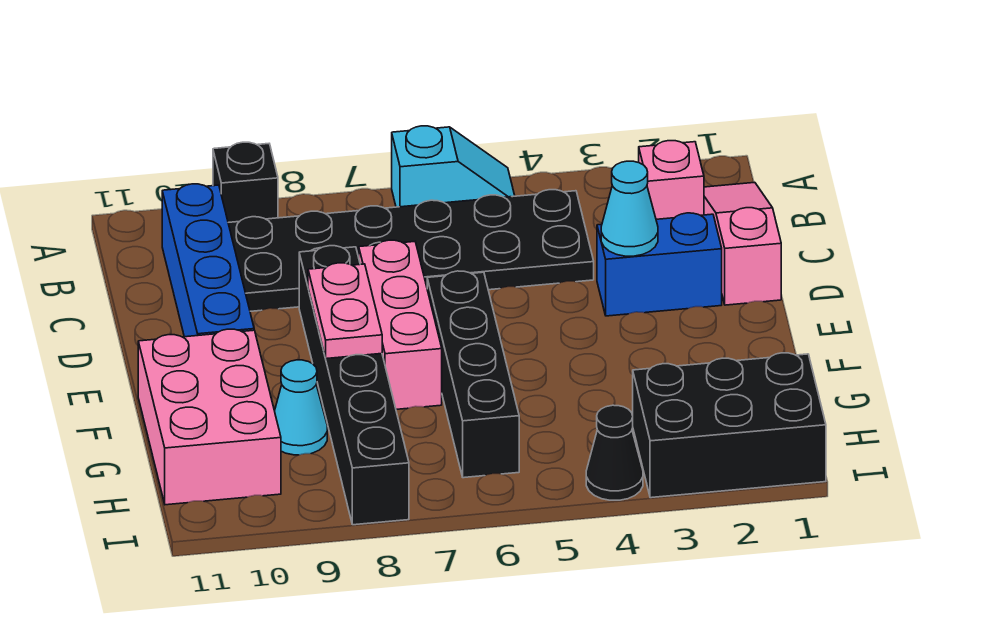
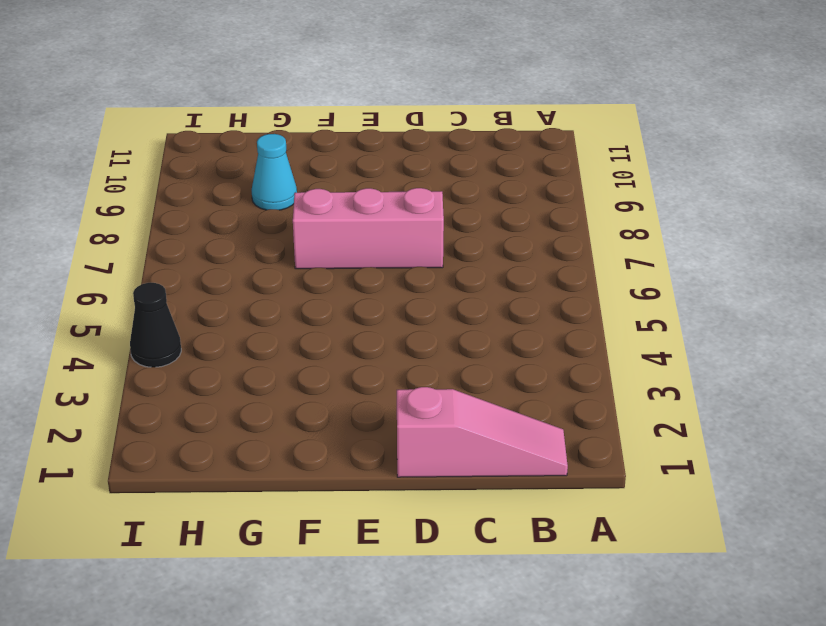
none -> cyan 1x2 slope [392,126,515,207]
none -> black 1x1 brick [213,142,278,222]
none -> pink 1x1 brick [639,141,704,219]

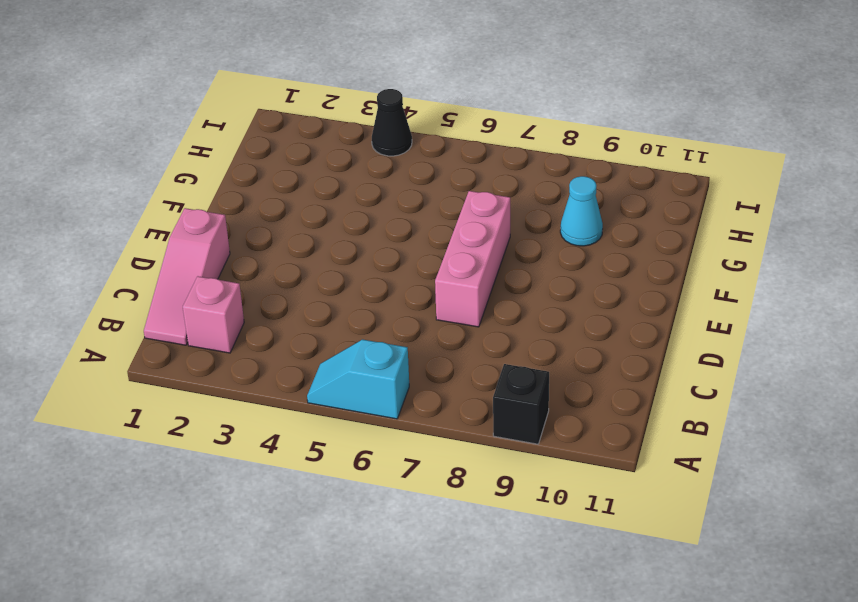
none -> black 2x6 plate [228,190,594,311]
none -> blue 1x4 brick [162,184,254,337]
none -> blue 1x2 brick [597,213,722,316]

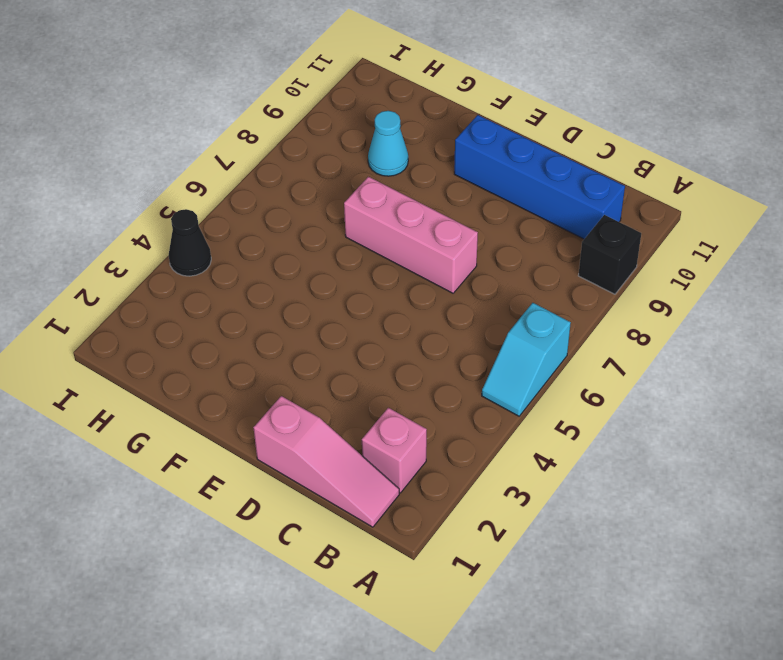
none -> black 2x6 plate [228,190,594,311]
none -> blue 1x2 brick [597,213,722,316]
none -> black 1x6 brick [299,246,409,525]

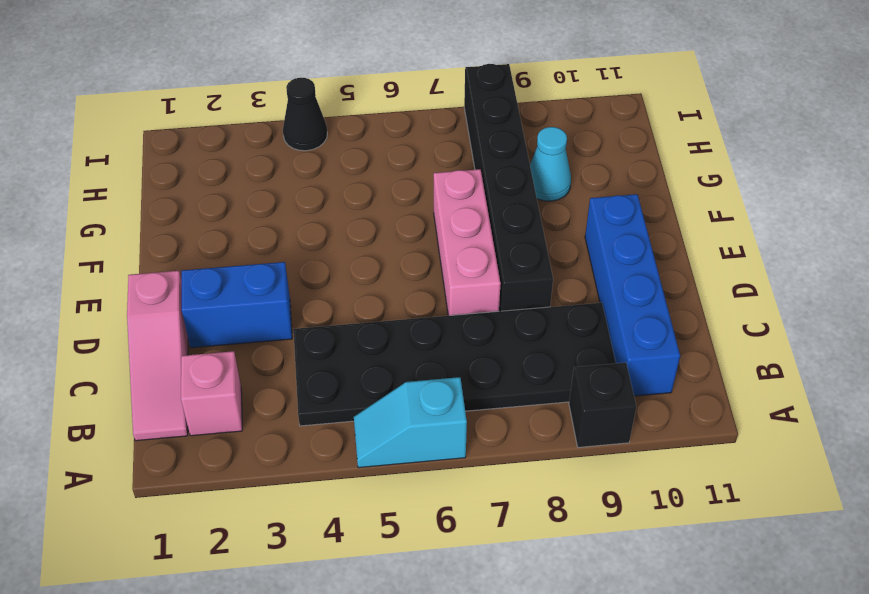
none -> black 1x4 brick [427,271,519,478]
none -> pink 2x3 brick [138,329,281,505]
none -> black 2x3 brick [633,353,826,498]

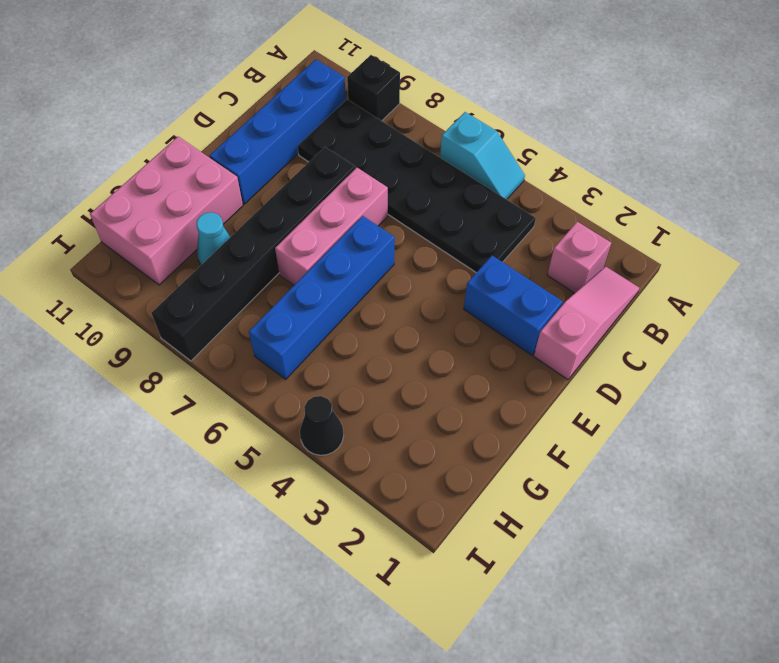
blue 1x4 brick [249,216,395,379] -> black 1x4 brick [427,271,519,478]
none -> black 2x3 brick [633,353,826,498]
none -> cyan 1x1 cone [601,161,658,256]
none -> pink 1x2 plate [308,263,382,359]

